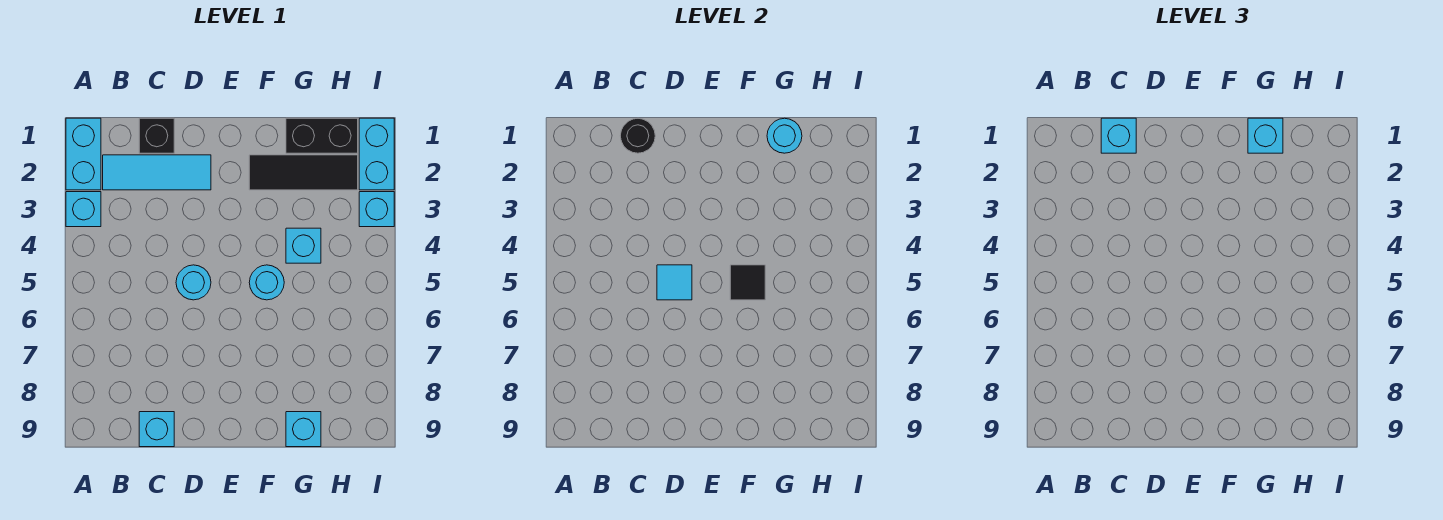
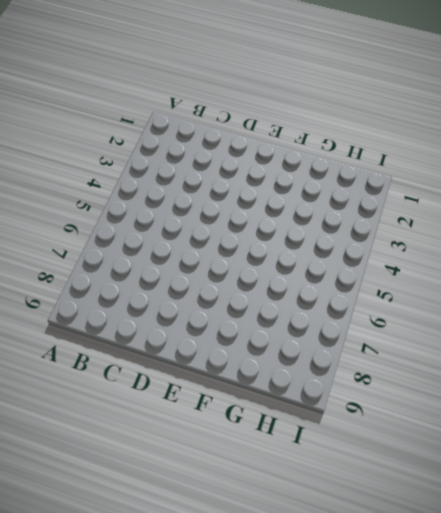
none -> cyan 1x2 brick [66,118,101,190]
none -> cyan 1x1 brick [66,192,101,227]
none -> cyan 1x3 tile [103,155,211,190]

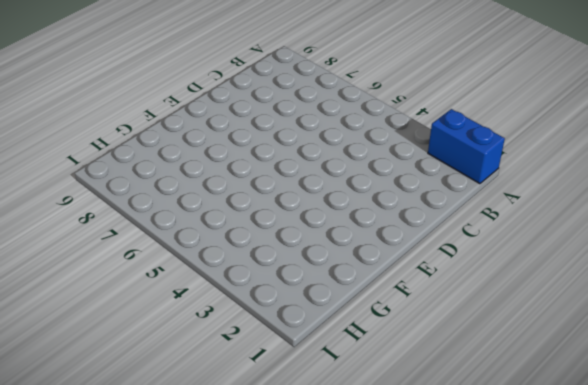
blue 1x2 brick [428,109,505,184] -> cyan 1x2 brick [66,118,101,190]
none -> cyan 1x1 brick [66,192,101,227]
none -> cyan 1x3 tile [103,155,211,190]
none -> black 1x1 brick [139,118,174,153]

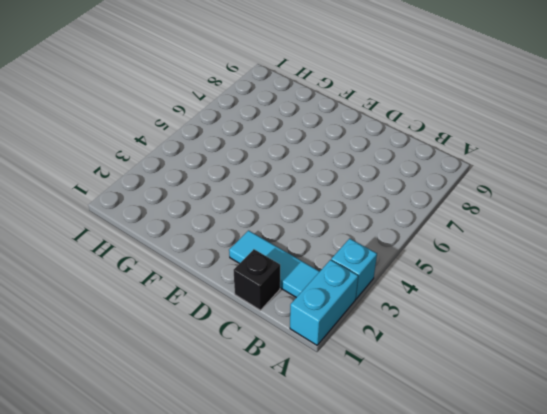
none -> cyan 1x1 brick [139,412,174,447]
none -> cyan 1x1 round brick [176,265,211,300]
none -> black 1x3 tile [249,155,358,190]

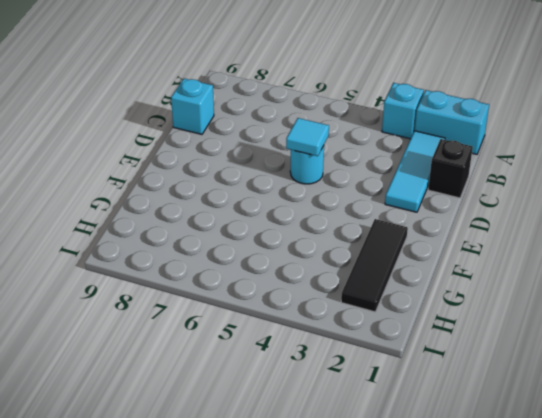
none -> cyan 1x1 round brick [249,265,284,300]
none -> black 1x2 brick [286,118,358,153]
none -> cyan 1x1 brick [286,228,321,263]

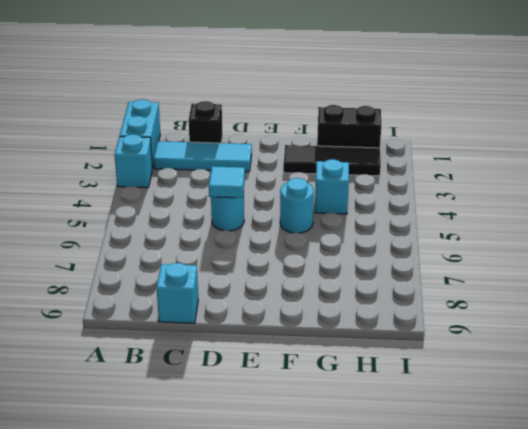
none -> cyan 1x1 brick [286,412,321,447]
none -> cyan 1x2 brick [359,118,394,190]
none -> cyan 1x1 brick [359,192,394,227]

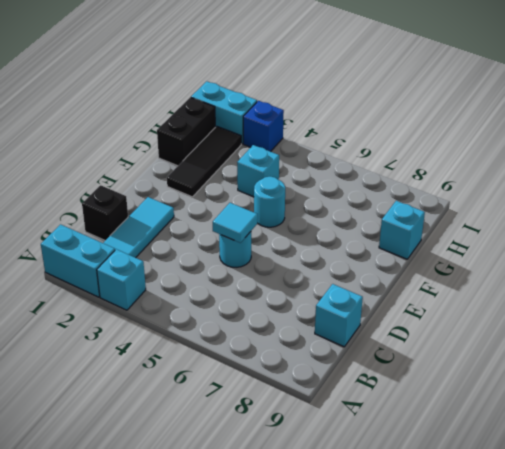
blue 1x1 brick [243,101,284,152] -> cyan 1x1 brick [359,192,394,227]
none -> black 1x1 round brick [620,118,655,153]
none -> black 1x1 tile [730,265,765,300]
none -> cyan 1x1 round brick [767,118,802,153]

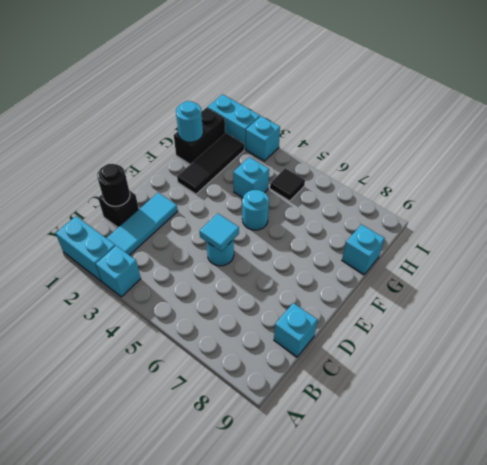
black 1x1 tile [270,168,305,201] -> black 1x1 tile moved to [730,265,765,300]
none -> cyan 1x1 brick [1101,118,1136,153]
none -> cyan 1x1 brick [1248,118,1283,153]

